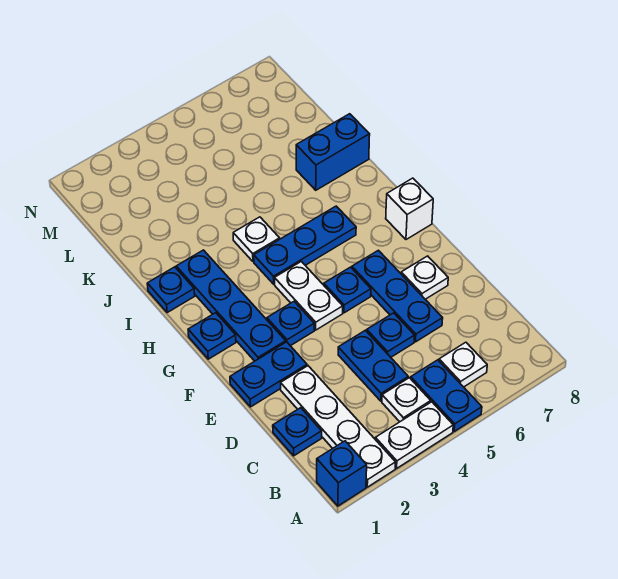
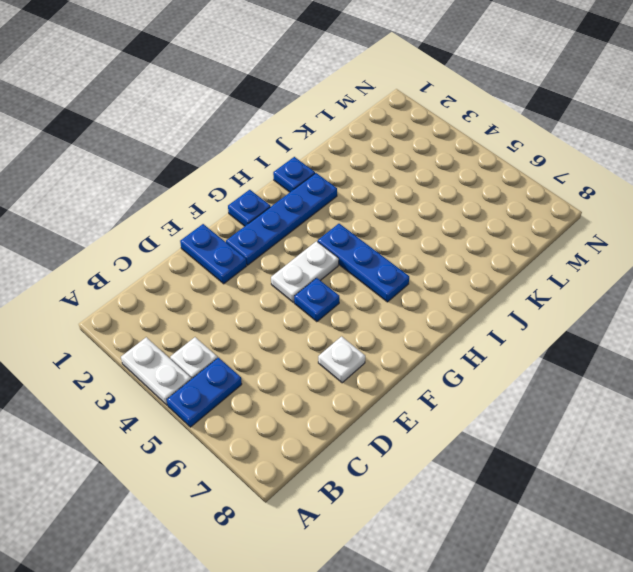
none -> blue 1x1 brick [317,441,367,506]
none -> white 1x4 plate [281,366,396,487]
none -> white 1x1 plate [439,342,487,387]

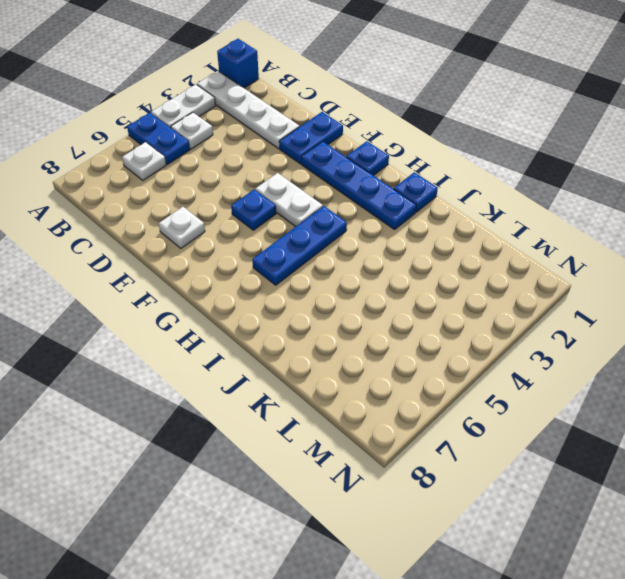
none -> blue 1x1 plate [273,408,322,456]
none -> blue 1x2 plate [338,330,408,401]
none -> blue 1x1 plate [367,313,415,357]

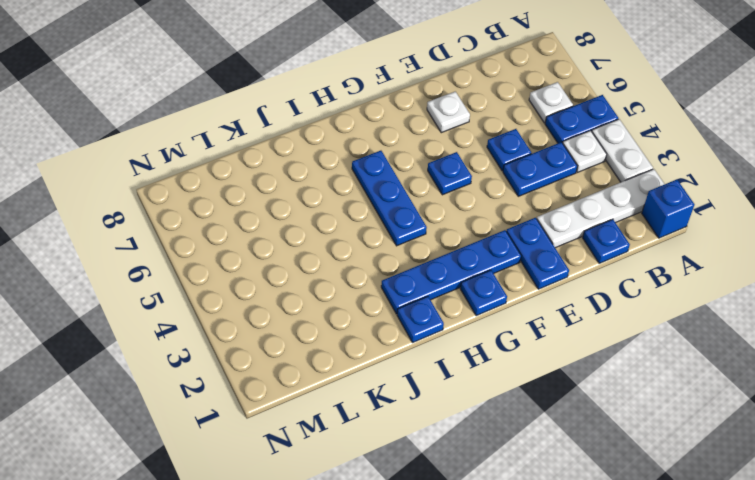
none -> blue 1x3 plate [352,250,443,342]
none -> blue 1x1 plate [267,302,314,346]
none -> white 1x2 plate [275,261,343,330]

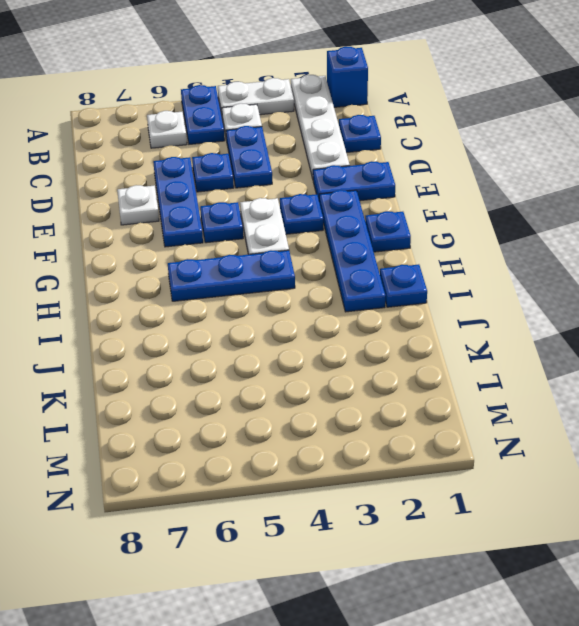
none -> white 1x1 brick [386,178,433,240]
none -> white 1x1 plate [233,217,280,262]
none -> blue 1x2 brick [296,114,370,190]

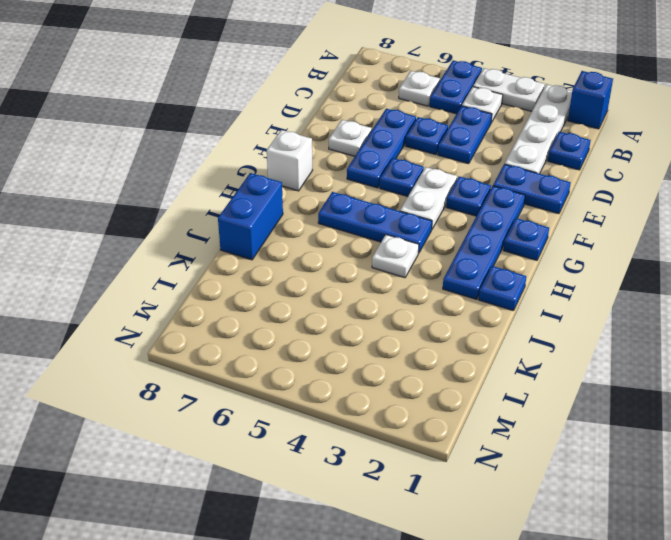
blue 1x2 brick [218,173,283,260] -> blue 1x2 brick turned to [296,114,370,190]

